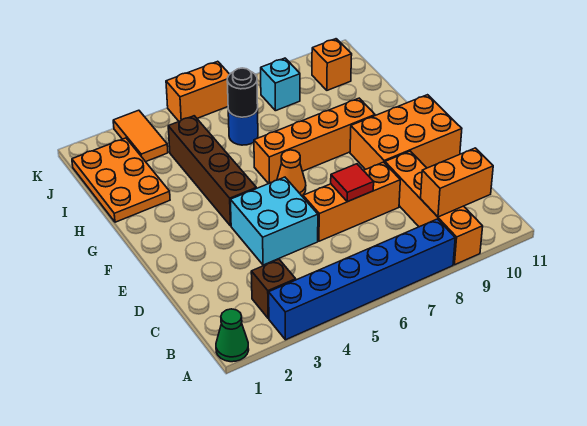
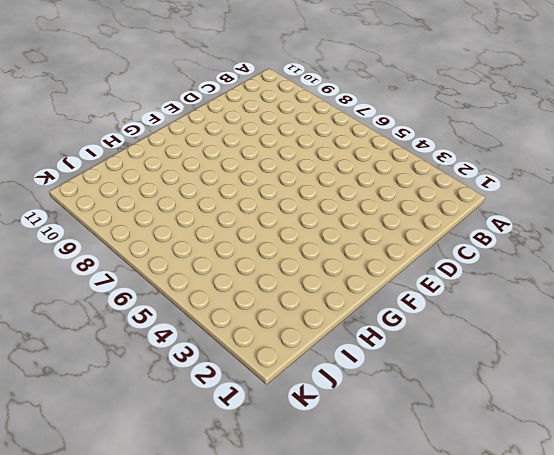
none -> green 1x1 cone [216,309,249,362]
none -> blue 1x6 brick [269,219,455,340]
none -> orange 1x4 brick [385,151,483,265]

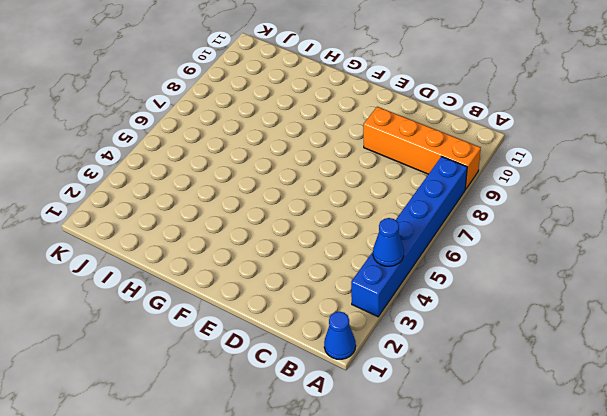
blue 1x1 cone [324,312,356,359] -> green 1x1 cone [216,309,249,362]
blue 1x1 cone [373,218,404,266] -> none
none -> brown 1x1 brick [251,259,296,318]
none -> cyan 2x2 brick [230,177,318,265]
none -> orange 1x3 brick [303,162,400,241]

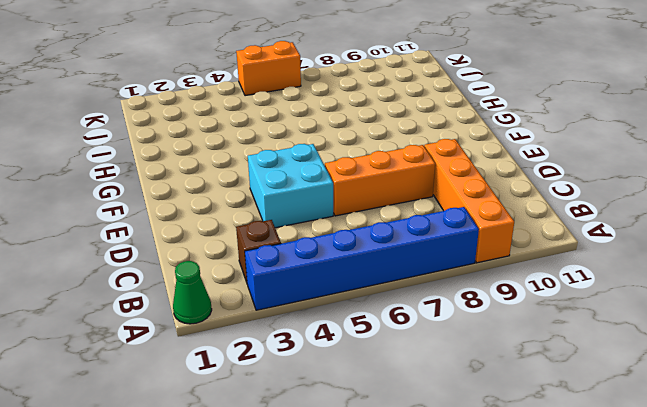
none -> orange 2x3 brick [350,95,462,170]
none -> brown 1x4 brick [168,116,256,226]
none -> orange 1x1 cone [277,150,306,196]

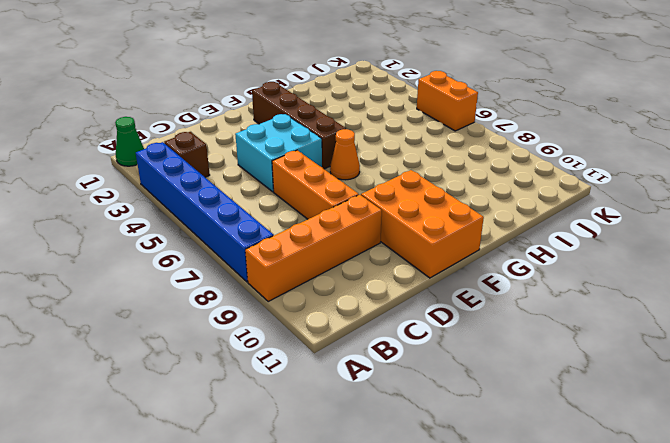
brown 1x4 brick [252,82,346,169] -> brown 1x4 brick turned to [168,116,256,226]
none -> orange 1x4 brick [254,98,375,184]
none -> orange 2x3 plate [72,138,170,222]
none -> blue 1x1 round brick [228,109,258,145]

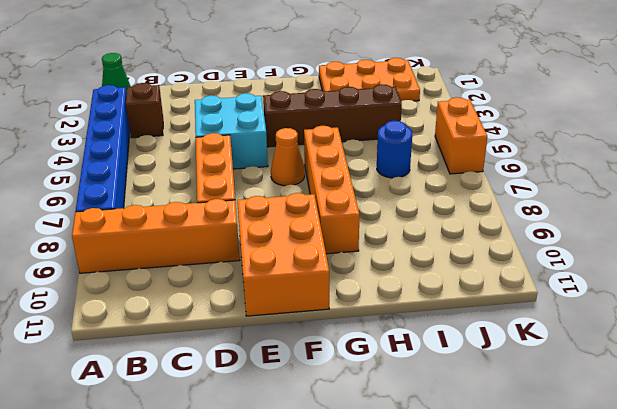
none -> orange 1x2 tile [113,110,168,162]
none -> cyan 1x1 brick [261,58,300,111]
none -> orange 1x1 brick [312,39,352,90]

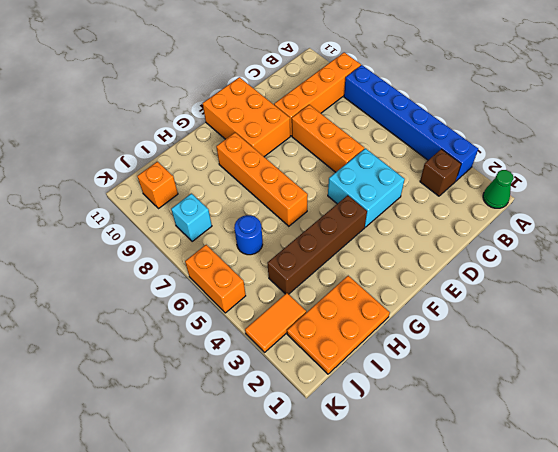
none -> orange 1x1 cone [277,150,306,196]
none -> orange 1x2 brick [421,148,493,217]
none -> red 1x1 tile [331,164,374,202]

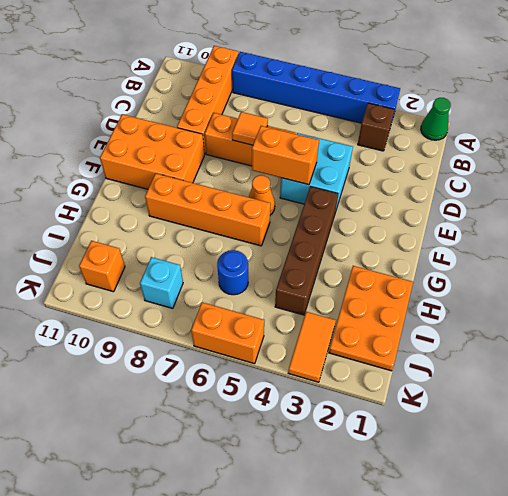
orange 1x1 tile [232,112,268,145] -> red 1x1 tile [331,164,374,202]
orange 1x2 brick [252,126,319,185] -> orange 1x2 brick moved to [421,148,493,217]
none -> black 1x1 round brick [227,68,258,117]

